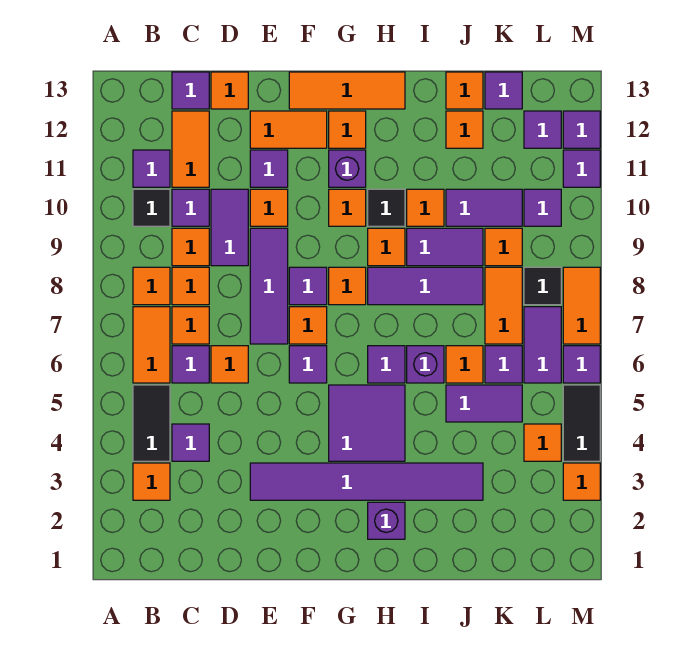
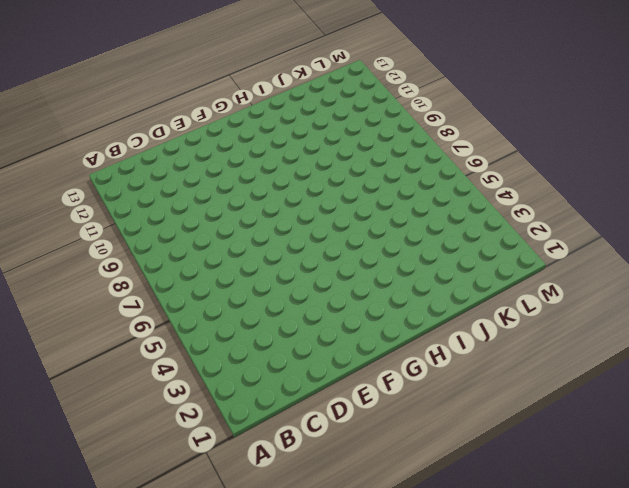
none -> orange 1x1 tile [133,463,170,500]
none -> black 1x2 tile [133,385,170,461]
none -> orange 1x2 tile [133,307,170,383]
none -> orange 1x1 tile [133,267,170,305]

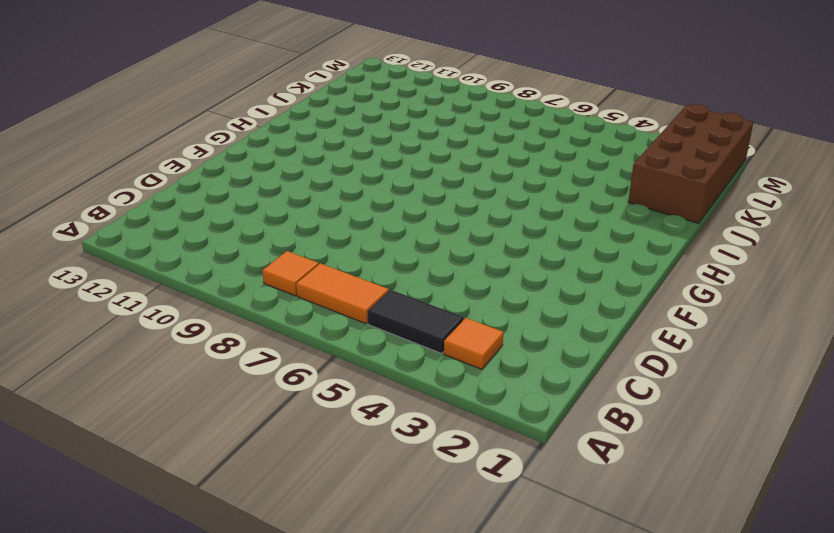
brown 2x4 brick [628,104,754,223] -> none
none -> black 1x1 tile [133,189,170,226]
none -> purple 1x1 tile [133,150,170,187]
none -> purple 1x1 tile [172,424,209,461]
none -> purple 1x1 tile [172,346,209,383]

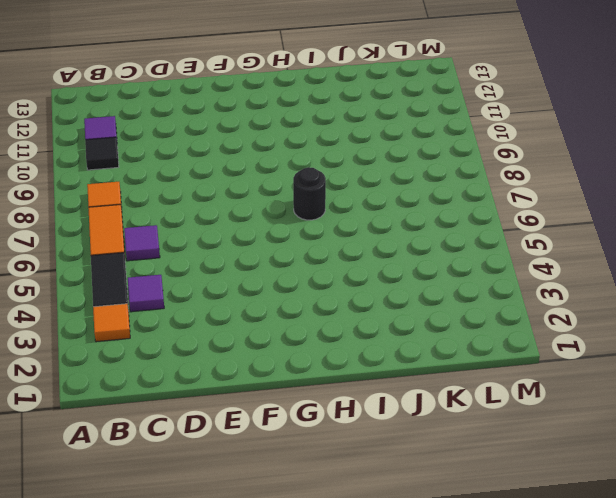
black 1x1 round brick [293,167,326,220] -> none
none -> orange 1x1 tile [172,307,209,344]
none -> orange 1x1 tile [172,267,209,305]
none -> orange 1x1 tile [172,228,209,266]
none -> purple 1x1 tile [172,189,209,226]

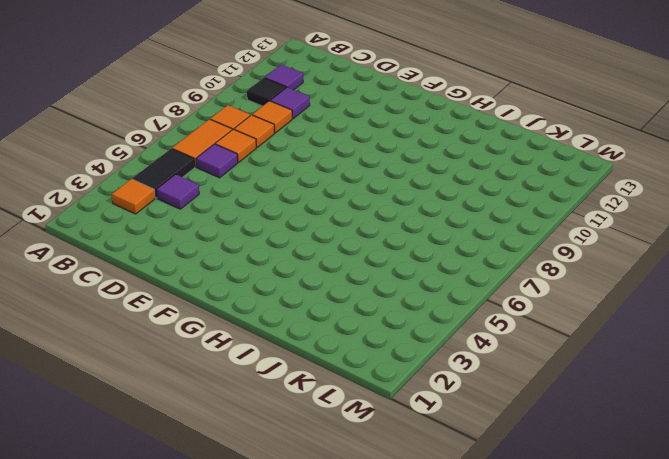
none -> orange 1x2 tile [172,111,209,187]
none -> purple 1x1 tile [172,72,209,109]
none -> orange 1x1 tile [211,346,248,383]
none -> purple 1x2 tile [211,189,248,266]

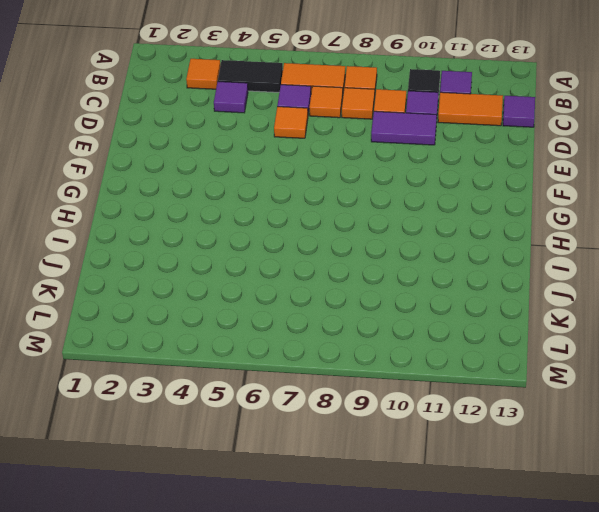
none -> orange 1x1 tile [211,72,248,109]
none -> purple 1x6 tile [250,463,483,500]
none -> purple 1x3 tile [250,228,288,344]
none -> orange 1x1 tile [250,189,288,226]

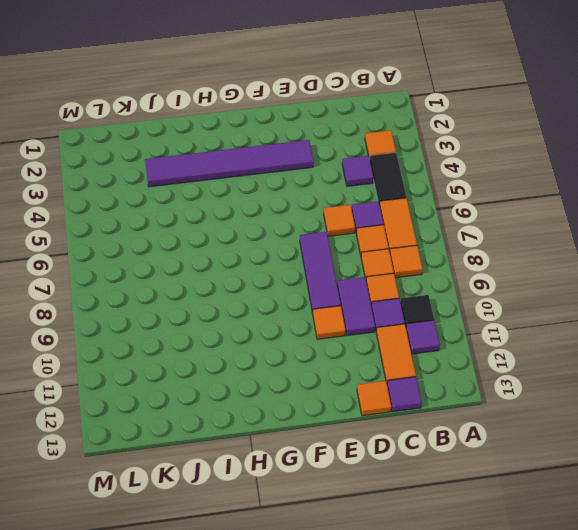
none -> purple 1x1 tile [250,150,288,187]
none -> orange 1x2 tile [250,111,327,148]
none -> purple 1x1 tile [289,346,327,383]
none -> orange 1x1 tile [289,307,327,344]

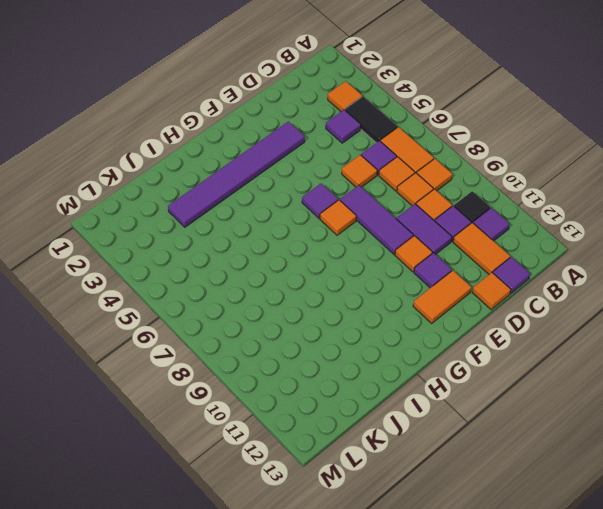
none -> purple 1x1 tile [289,267,327,305]
none -> orange 1x3 tile [289,72,405,109]
none -> purple 2x2 tile [329,385,405,461]
none -> orange 1x1 tile [329,267,366,305]

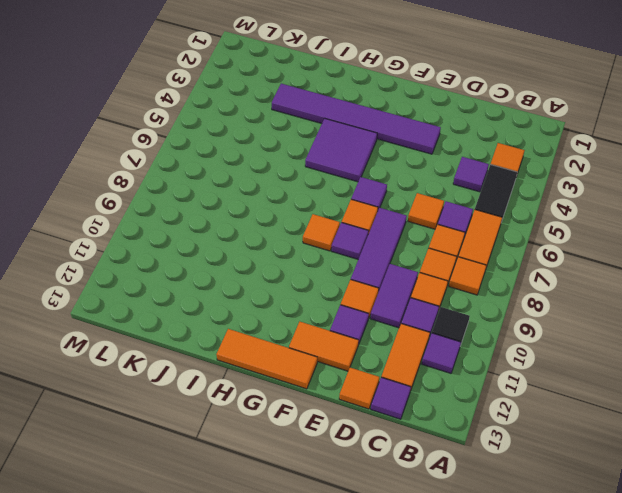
none -> orange 1x1 tile [329,189,366,226]
none -> purple 1x1 brick [329,150,366,187]
none -> orange 1x1 tile [329,111,366,148]
none -> purple 1x1 brick [368,502,405,539]

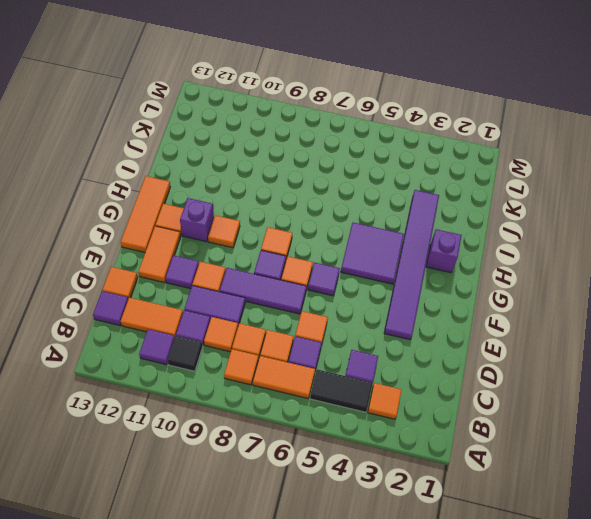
none -> purple 1x1 tile [368,346,405,383]
none -> purple 1x3 tile [368,267,483,305]
none -> orange 1x1 tile [368,228,405,266]
none -> black 1x1 tile [368,189,405,226]

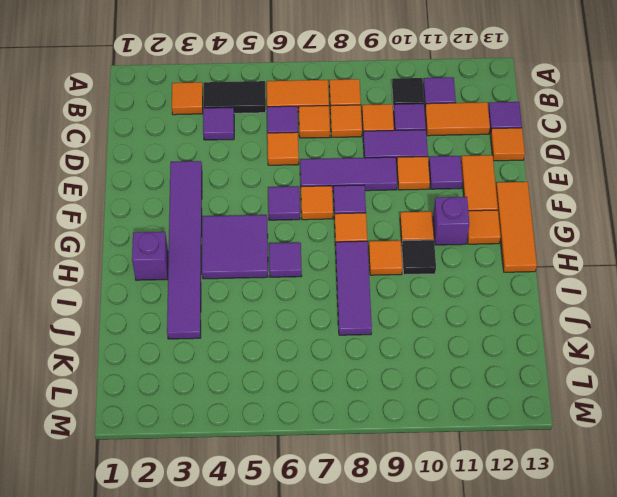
none -> purple 1x1 brick [407,346,444,383]
none -> purple 1x2 tile [407,228,483,266]
none -> orange 1x1 tile [407,189,444,226]
none -> purple 1x2 tile [446,385,522,422]

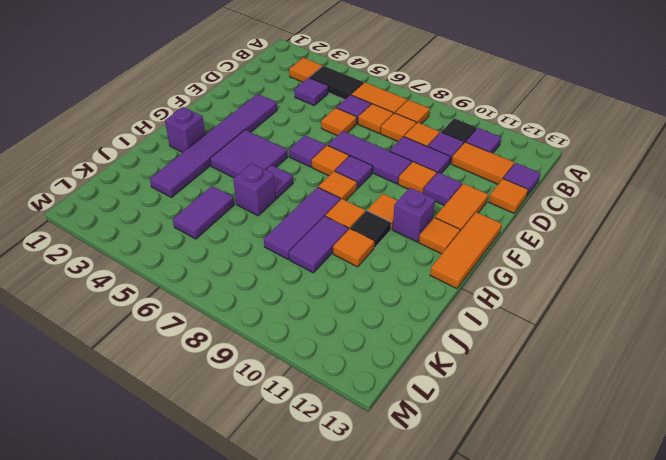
none -> orange 1x1 tile [446,346,483,383]
none -> purple 1x2 tile [446,189,522,226]
none -> orange 1x1 tile [446,111,483,148]
none -> orange 1x1 tile [446,72,483,109]

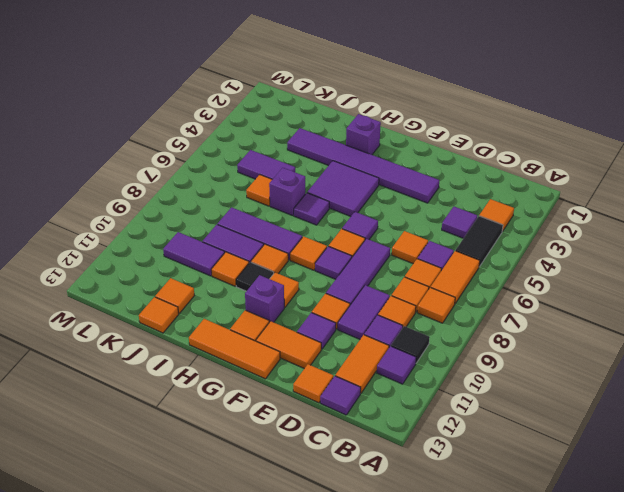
none -> purple 1x1 tile [485,346,522,383]
none -> orange 1x2 tile [485,267,522,344]
none -> orange 1x1 tile [485,228,522,266]
none -> purple 1x1 tile [485,72,522,109]

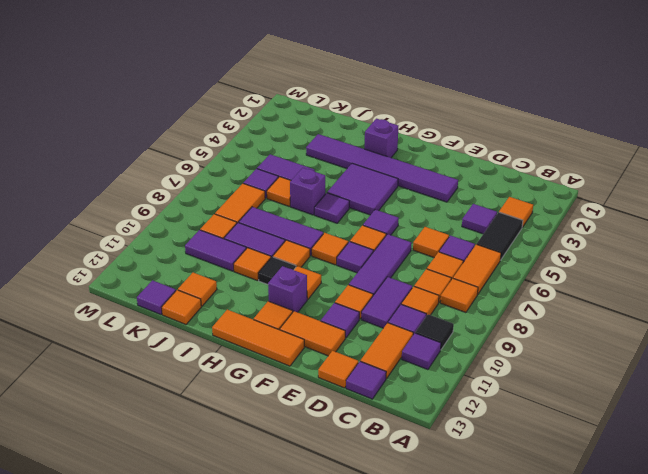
none -> orange 1x1 tile [524,424,561,461]
none -> purple 1x2 tile [524,307,561,383]
none -> black 1x1 tile [524,267,561,305]
none -> purple 1x1 tile [524,189,561,226]

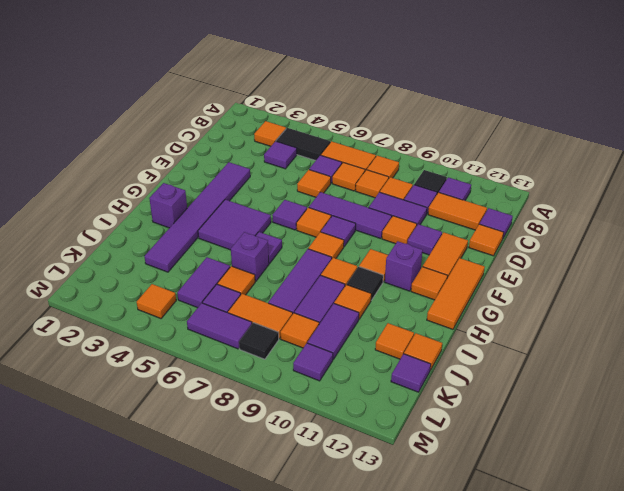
none -> purple 1x1 tile [524,111,561,148]
none -> orange 1x1 tile [563,463,600,500]
none -> black 1x2 tile [563,385,600,461]
none -> purple 1x1 tile [563,346,600,383]

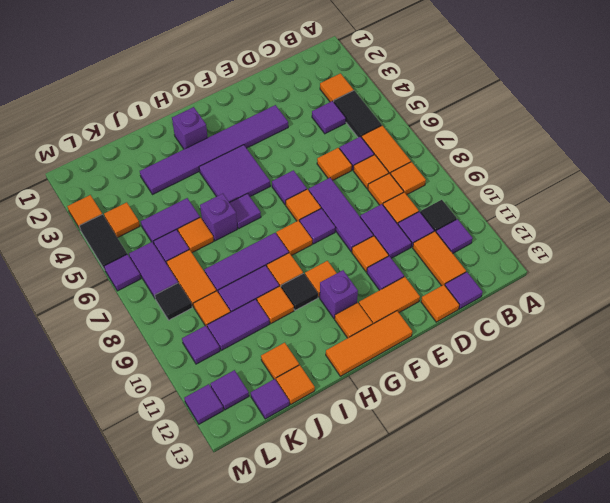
none -> orange 1x2 tile [563,267,600,344]
none -> purple 1x1 tile [563,150,600,187]

